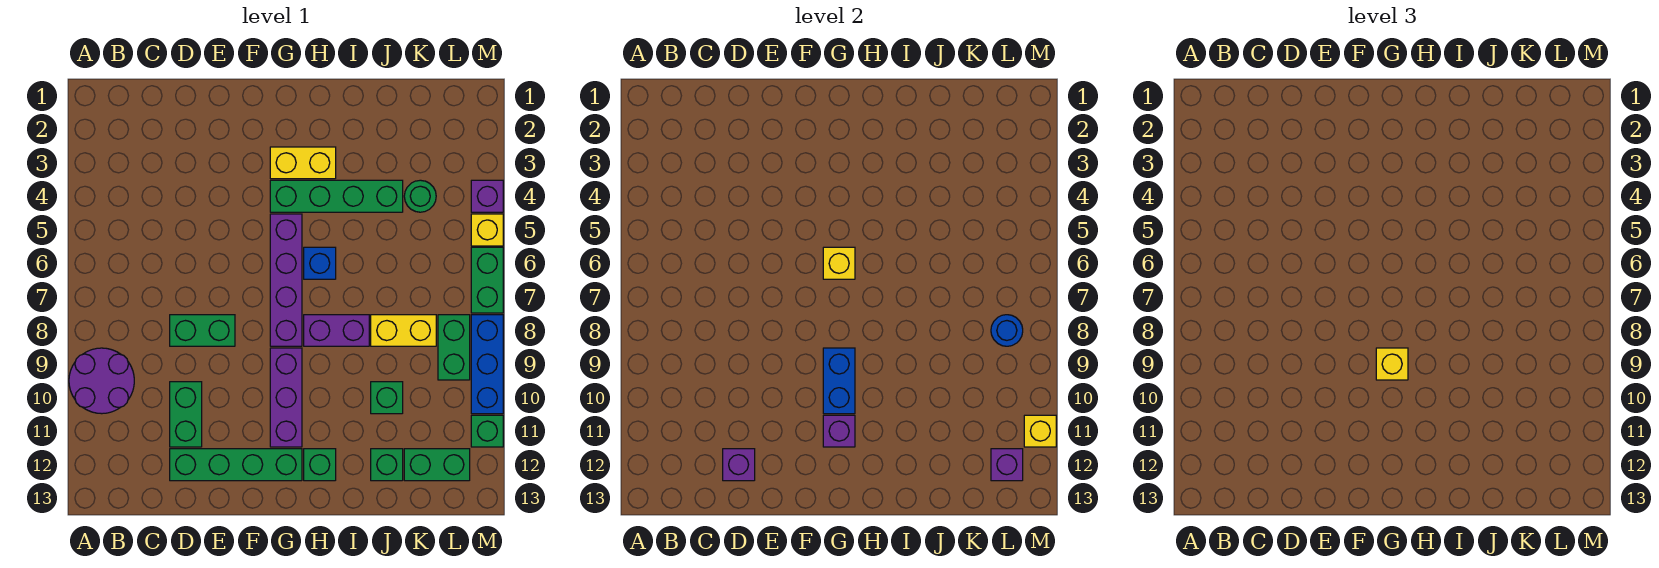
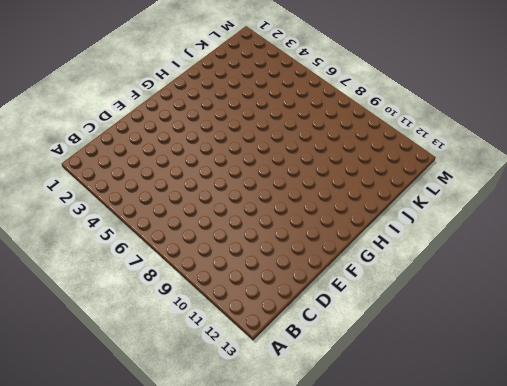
none -> purple 2x2 round brick [69,348,134,414]
none -> green 1x2 brick [170,315,235,346]
none -> green 1x2 brick [170,382,202,447]
none -> green 1x4 brick [170,449,302,481]

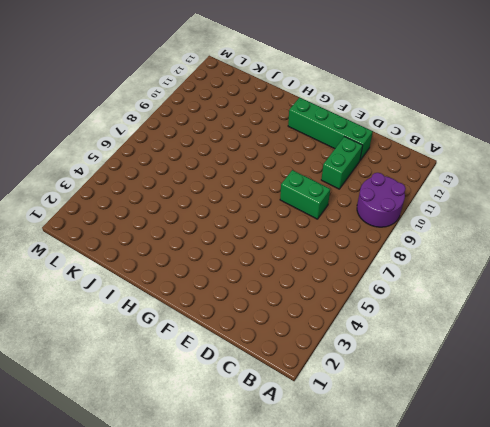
none -> yellow 1x2 brick [270,147,336,179]
none -> green 1x4 brick [270,180,403,212]
none -> purple 1x4 brick [270,214,302,346]
none -> purple 1x3 brick [270,348,302,447]

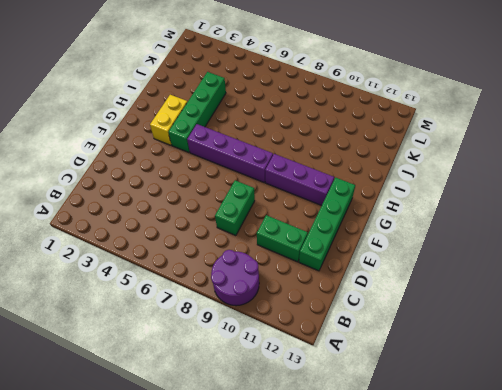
none -> blue 1x1 brick [304,247,336,279]
none -> purple 1x2 brick [304,315,369,346]
none -> green 1x1 brick [304,449,336,481]
none -> yellow 1x2 brick [371,315,436,346]

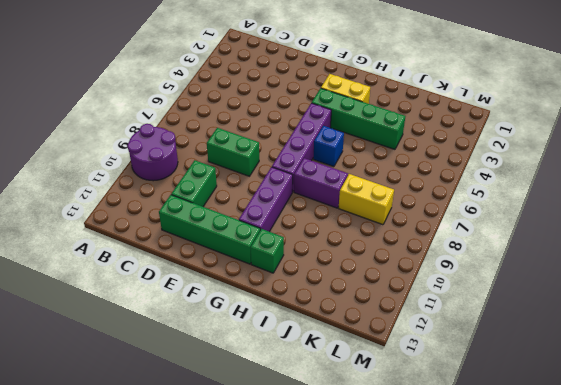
none -> green 1x1 brick [371,382,403,414]
none -> green 1x1 brick [371,449,403,481]
none -> green 1x1 round brick [404,180,436,212]
none -> green 1x2 brick [404,449,470,481]

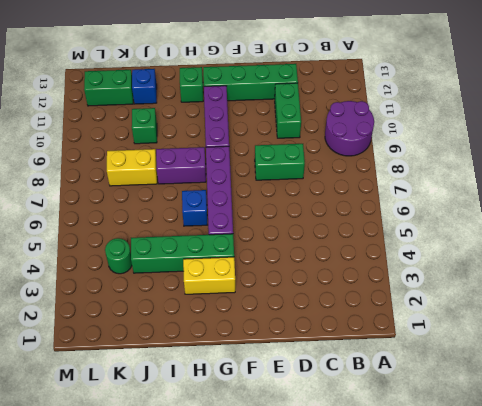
blue 1x1 brick [132,69,157,104] -> green 1x1 brick [371,449,403,481]
none -> green 1x2 brick [438,315,470,380]
none -> purple 1x1 brick [471,180,503,212]
none -> yellow 1x1 brick [471,214,503,246]
none -> green 1x2 brick [471,247,503,313]

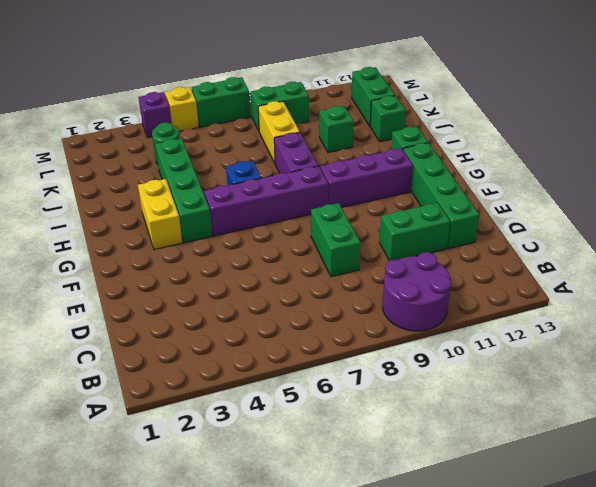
none -> blue 1x3 brick [471,315,503,414]
none -> green 1x1 brick [471,415,503,447]
none -> purple 1x1 brick [723,449,755,481]
none -> yellow 1x1 brick [823,247,855,279]

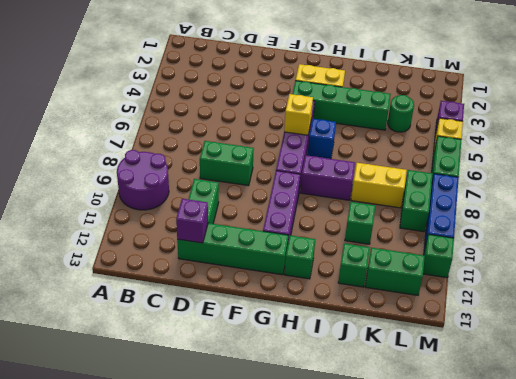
none -> blue 1x2 brick [823,348,855,414]
none -> purple 1x1 brick [823,415,855,447]
none -> blue 1x1 round brick [991,315,1023,346]
none -> purple 1x1 brick [991,449,1023,481]

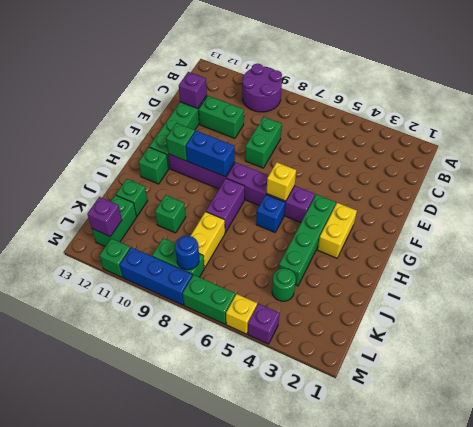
green 1x1 brick [166,123,195,161] -> purple 1x1 brick [823,415,855,447]
none -> yellow 1x1 brick [1024,415,1056,447]
none -> yellow 1x1 brick [1376,348,1408,380]

